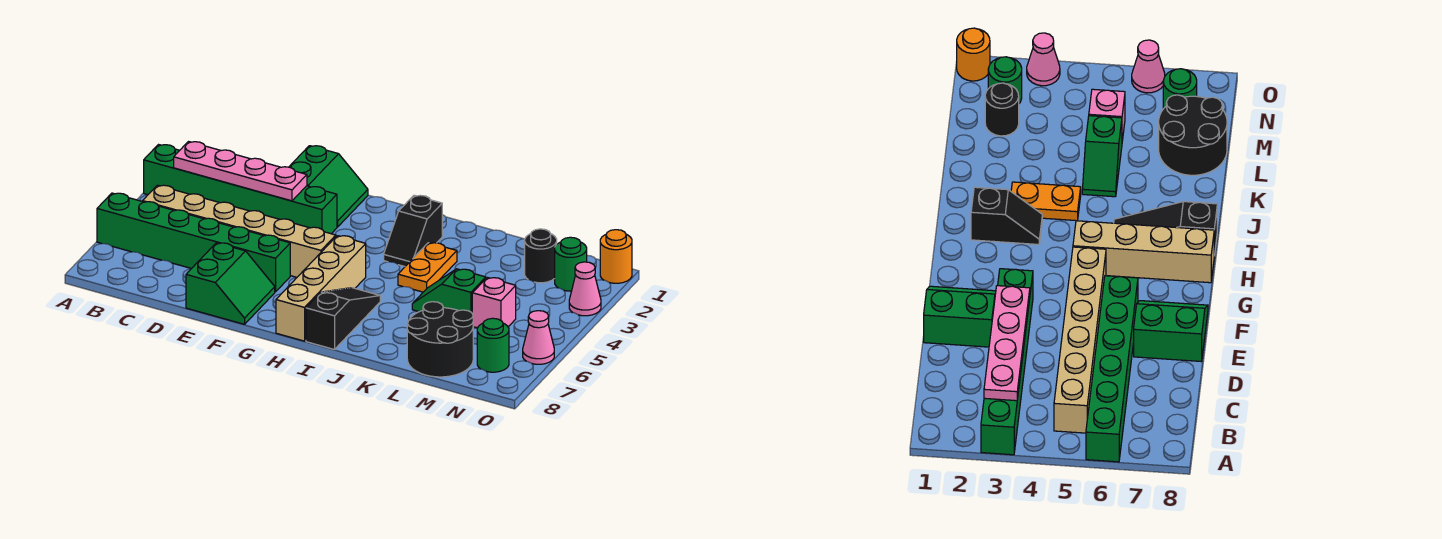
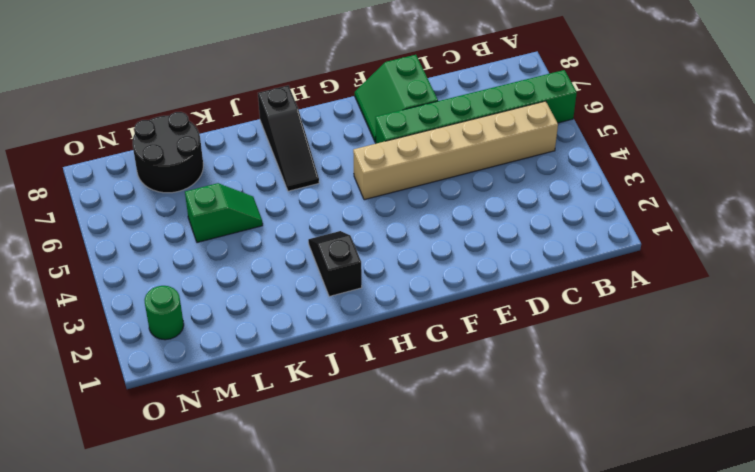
none -> green 1x6 brick [144,145,337,234]
none -> green 2x2 slope [289,146,368,227]
none -> tan 1x4 brick [276,236,366,341]

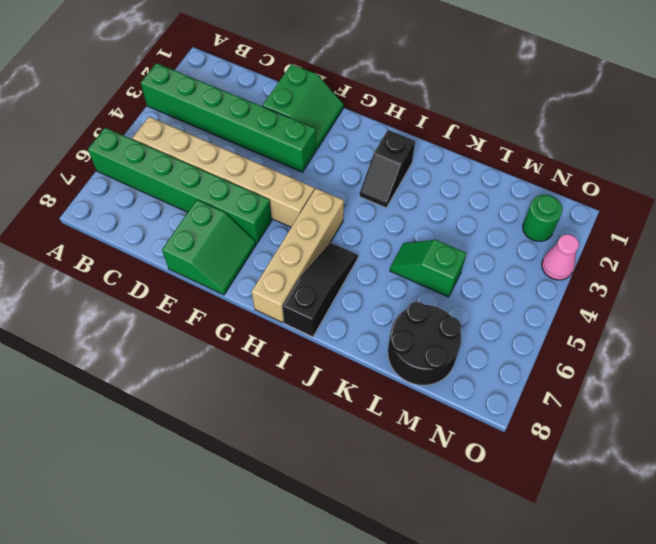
none -> orange 1x2 plate [398,243,457,292]
none -> black 1x1 round brick [525,229,557,283]
none -> pink 1x1 brick [472,277,516,328]

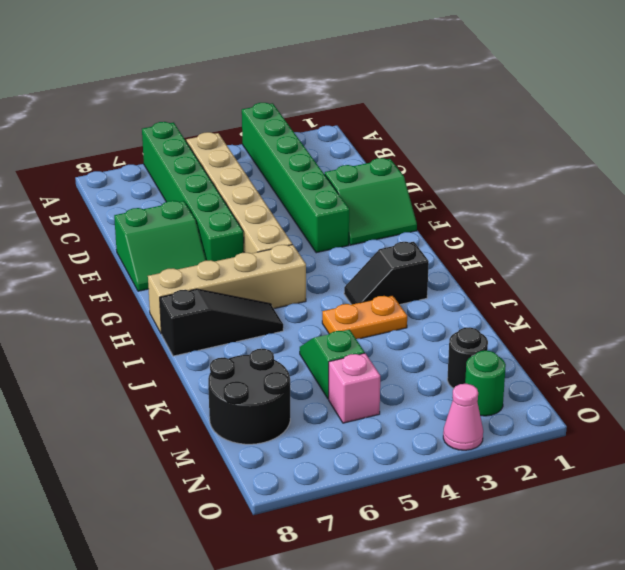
none -> green 1x1 round brick [477,318,509,372]
none -> orange 1x1 round brick [600,230,632,283]
none -> pink 1x1 cone [523,311,554,364]

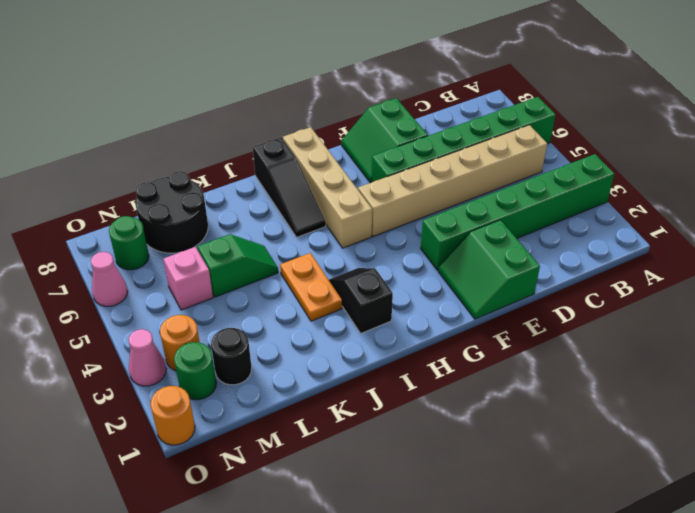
orange 1x1 round brick [160,315,200,370] -> none
none -> pink 1x4 plate [174,142,307,201]

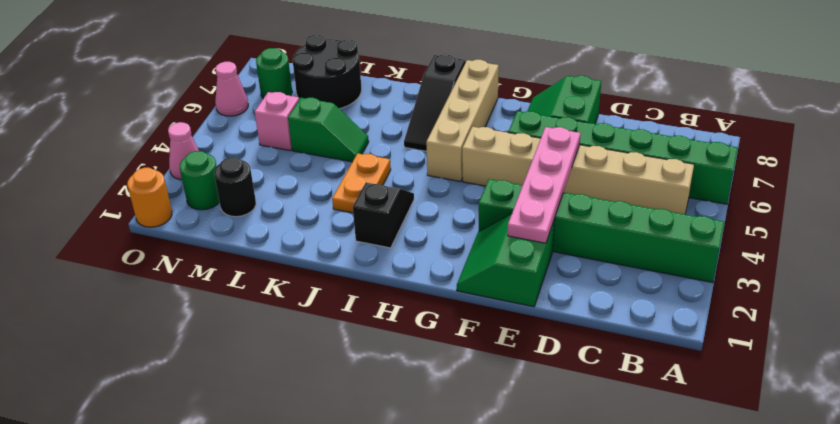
pink 1x4 plate [508,127,581,243] -> pink 1x4 plate turned to [174,142,307,201]

